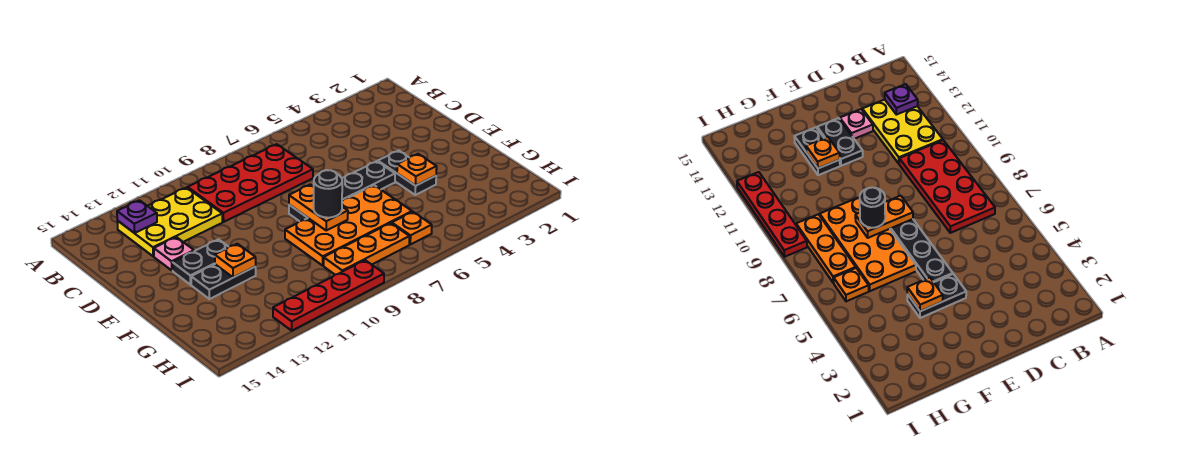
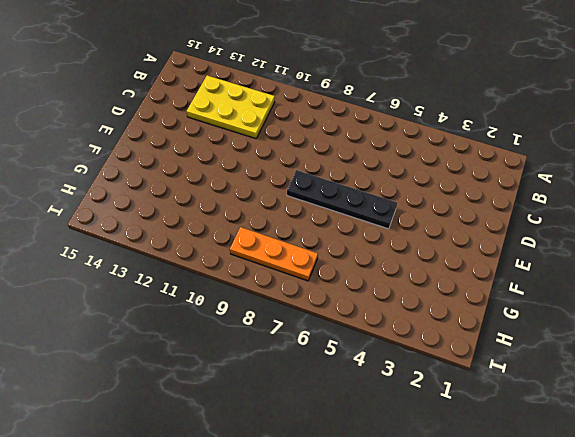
none -> red 2x4 plate [188,144,313,222]
none -> pink 1x1 plate [154,237,194,270]
none -> black 1x2 plate [378,150,436,195]

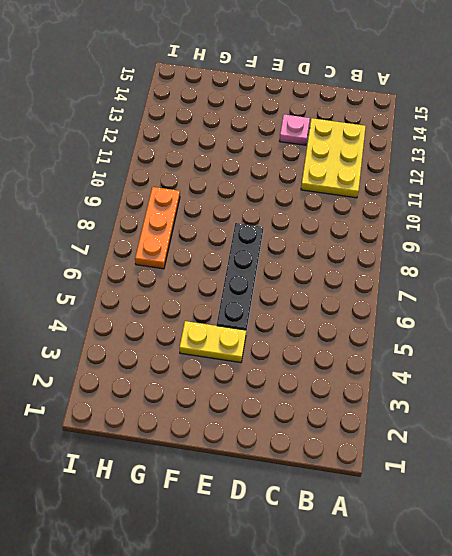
yellow 1x2 plate [180,321,246,363] -> black 1x2 plate [378,150,436,195]
none -> red 2x4 plate [188,144,313,222]
none -> black 1x2 plate [172,239,228,285]
none -> orange 2x4 plate [285,185,412,265]

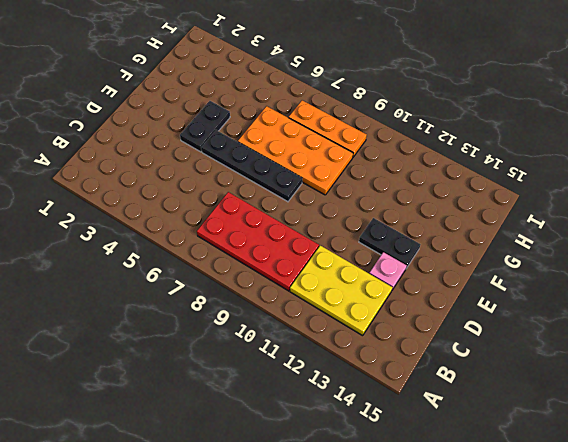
none -> black 1x2 plate [191,264,256,299]
none -> orange 1x1 plate [392,212,432,245]
none -> red 1x4 plate [273,260,384,331]

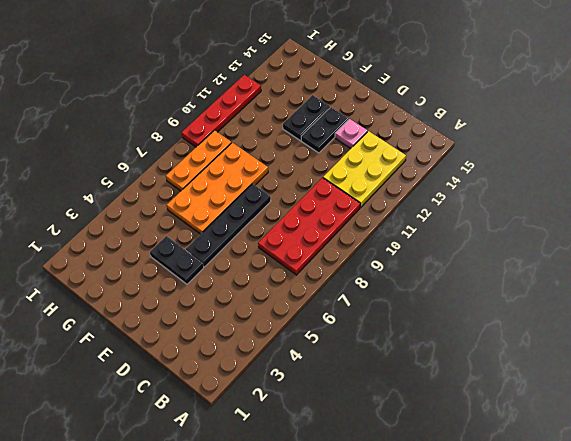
none -> orange 1x1 plate [392,212,432,245]
none -> purple 1x1 plate [117,200,157,233]
none -> orange 1x2 plate [289,184,348,230]

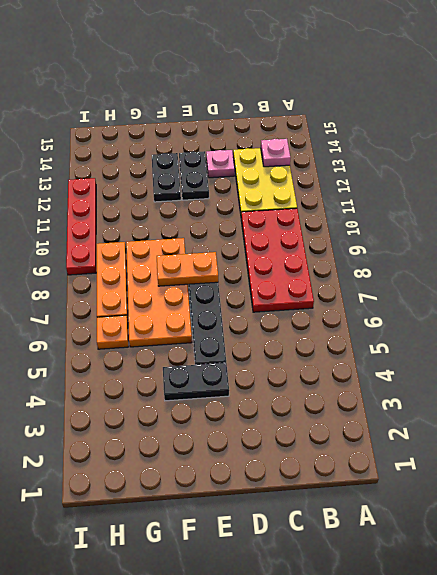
pink 1x1 plate [261,139,290,167] -> purple 1x1 plate [117,200,157,233]
none -> orange 1x1 plate [397,154,437,186]
none -> orange 1x1 plate [215,244,256,277]
none -> black 1x1 round brick [314,170,342,218]

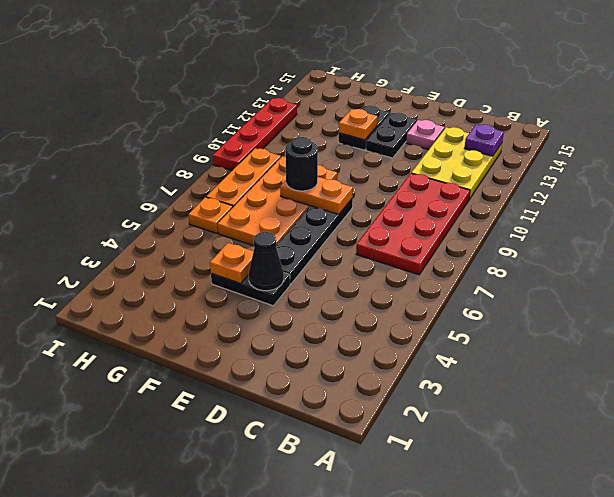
black 1x1 cone [249,232,284,291] -> none

